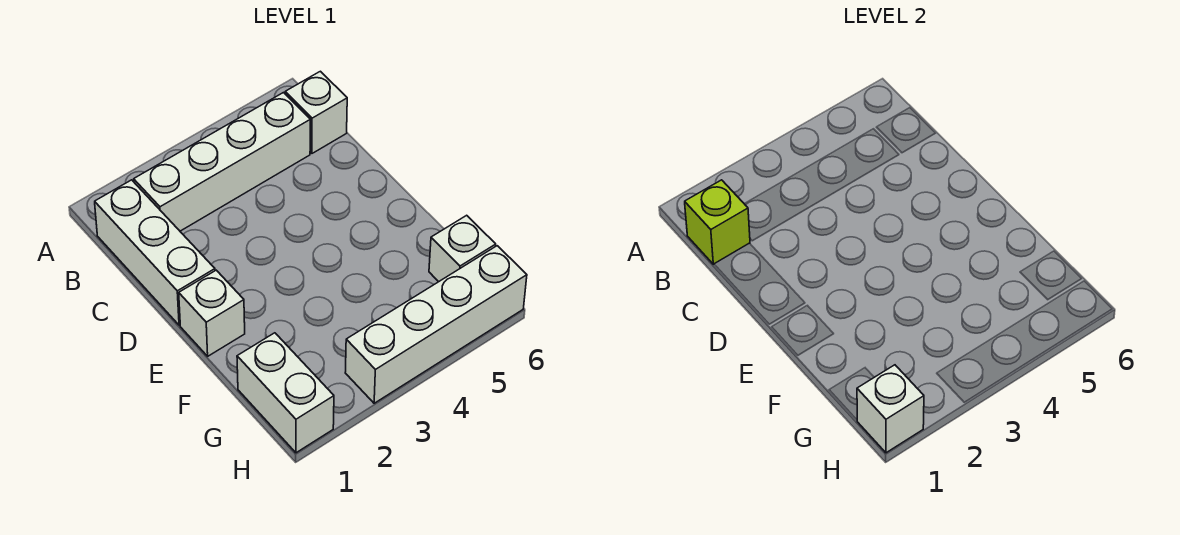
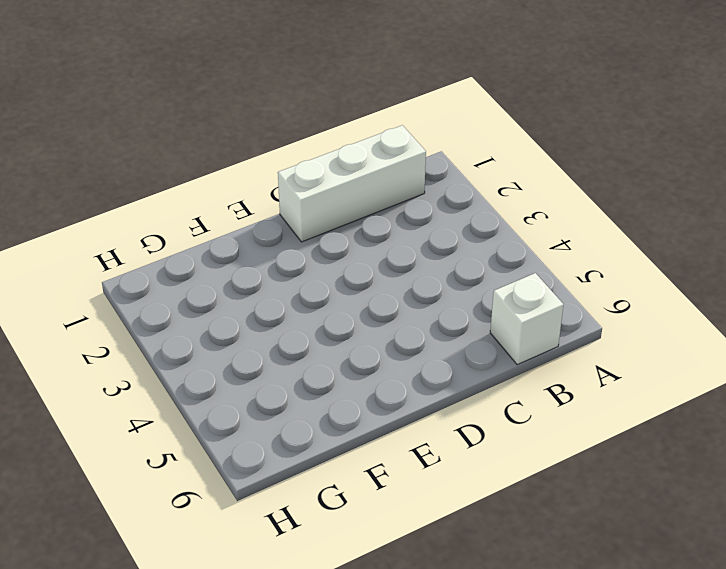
none -> white 1x4 brick [134,93,310,231]
none -> white 1x1 brick [179,270,245,356]

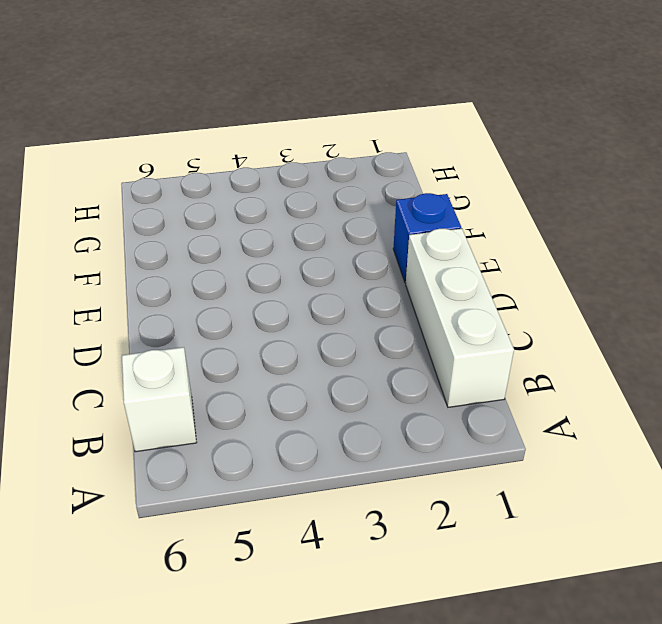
blue 1x1 brick [393,193,461,283] -> white 1x1 brick [179,270,245,356]
none -> white 1x4 brick [134,93,310,231]
none -> white 1x2 brick [237,333,334,453]

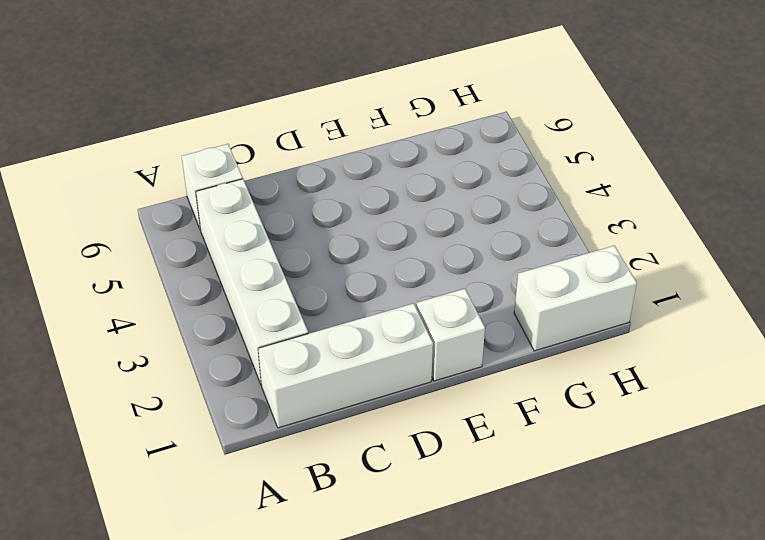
none -> white 1x1 brick [429,215,496,282]
none -> white 1x4 brick [345,246,527,403]

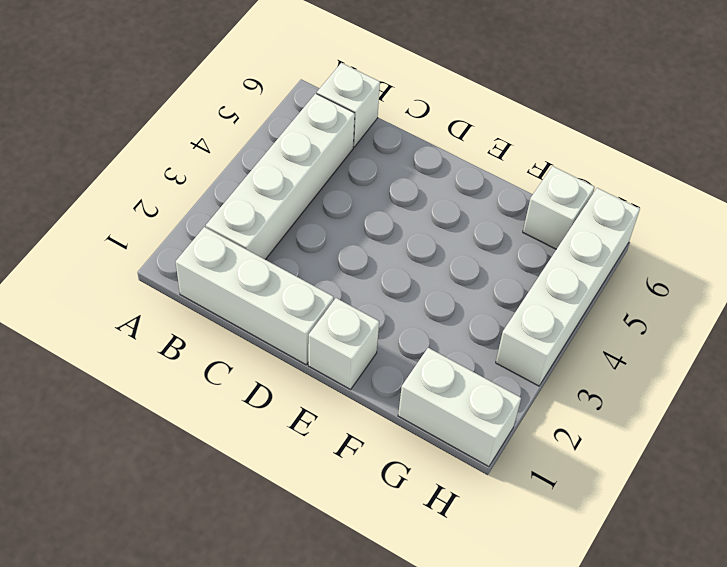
none -> lime 1x1 brick [685,180,750,264]
none -> white 1x1 brick [857,365,924,453]

